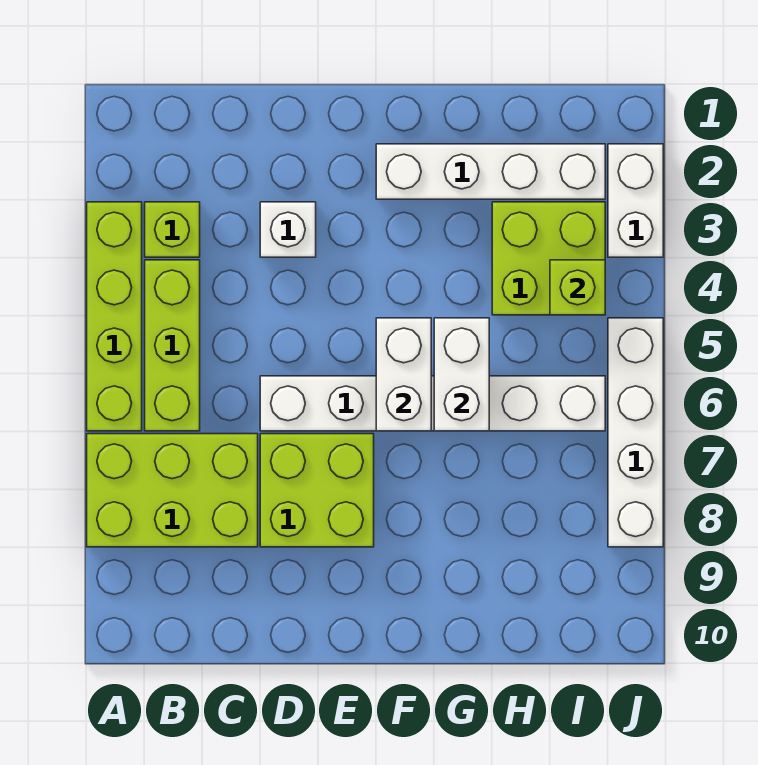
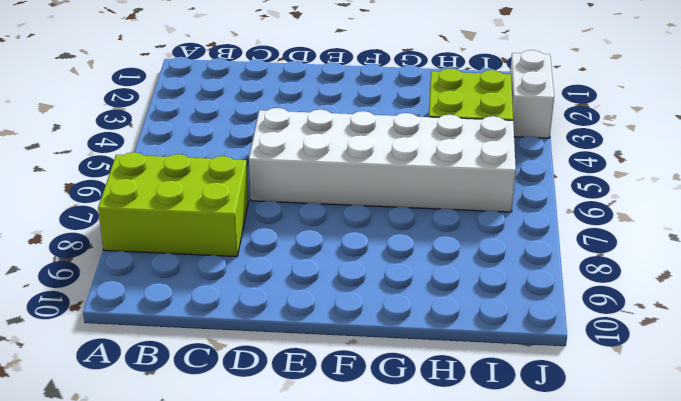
white 2x6 brick [249,108,516,212] -> white 1x6 brick [260,376,605,431]
none -> lime 1x4 brick [87,202,142,431]
none -> lime 1x1 brick [145,202,200,257]
none -> lime 1x3 brick [145,260,200,431]

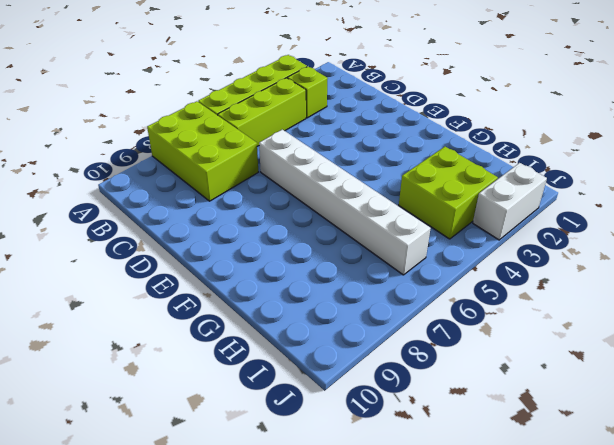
none -> white 1x1 brick [260,202,316,257]
none -> lime 2x2 brick [260,434,374,547]
none -> white 1x4 brick [376,144,605,199]

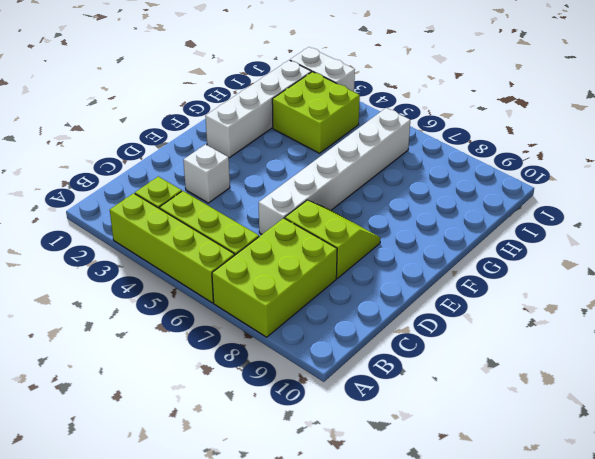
lime 2x2 slope [285,200,380,278] -> lime 2x2 brick [260,434,374,547]
none -> white 1x4 brick [608,318,663,547]
none -> white 1x2 brick [376,318,431,431]
none -> white 1x2 brick [434,318,489,431]

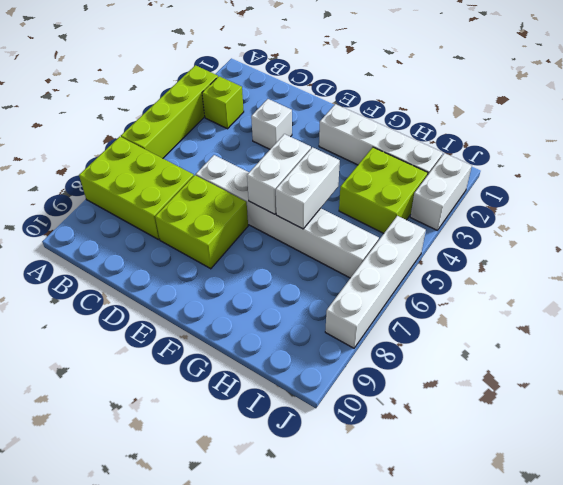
none -> lime 1x3 brick [145,260,200,431]
none -> lime 1x1 brick [550,260,605,315]

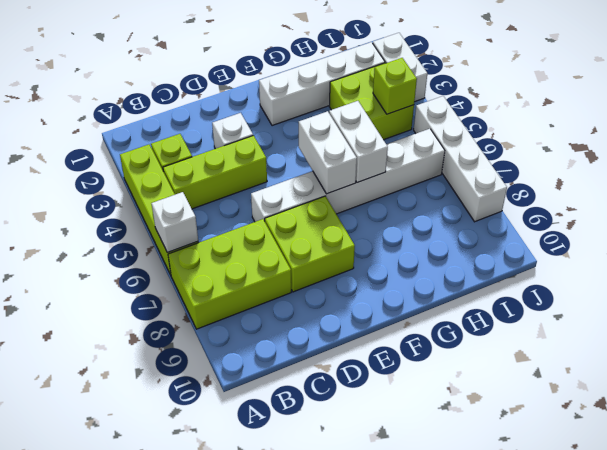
white 1x1 brick [151,192,198,252] -> none
lime 1x3 brick [163,136,267,209] -> lime 1x3 brick turned to [145,260,200,431]

